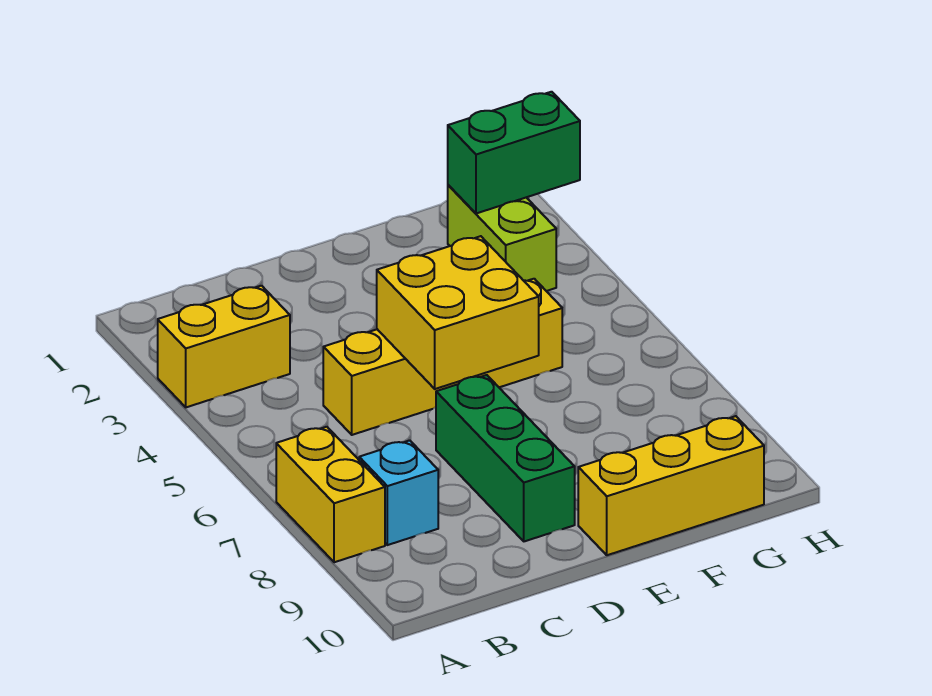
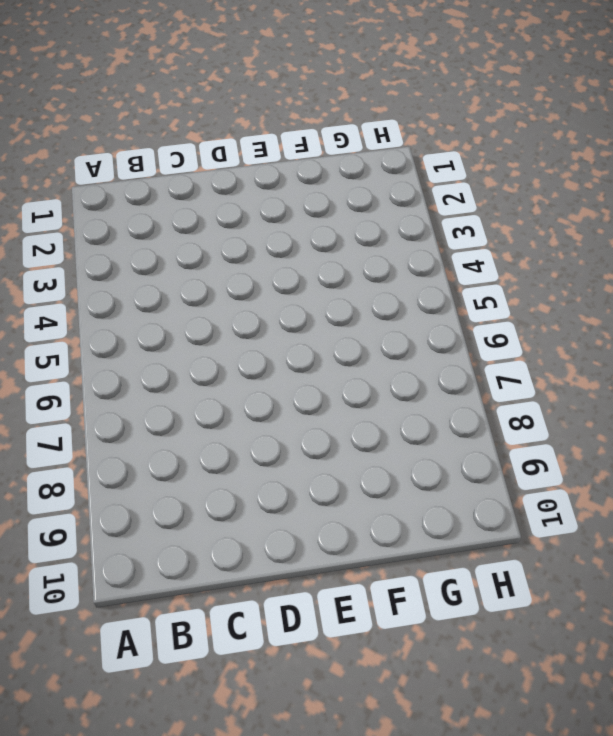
none -> yellow 1x2 brick [158,286,290,407]
none -> yellow 1x2 brick [276,427,385,562]

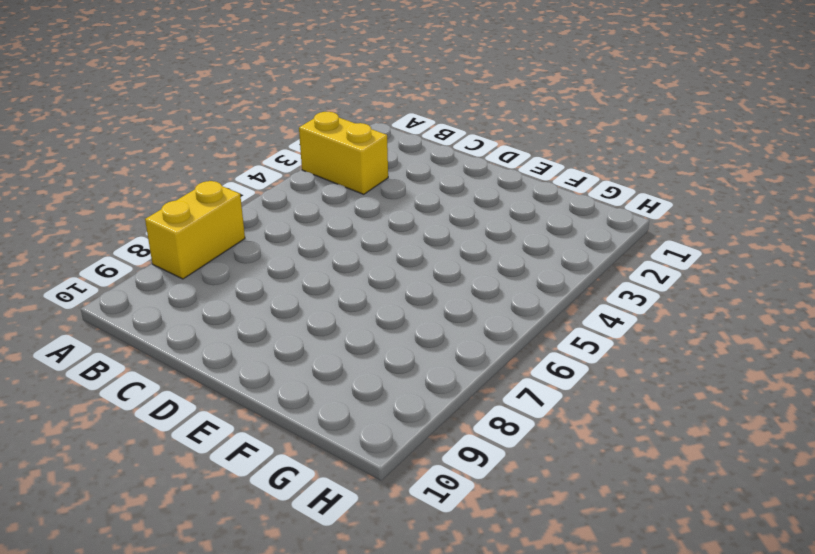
none -> cyan 1x1 brick [359,440,438,545]
none -> yellow 1x4 brick [323,279,562,435]

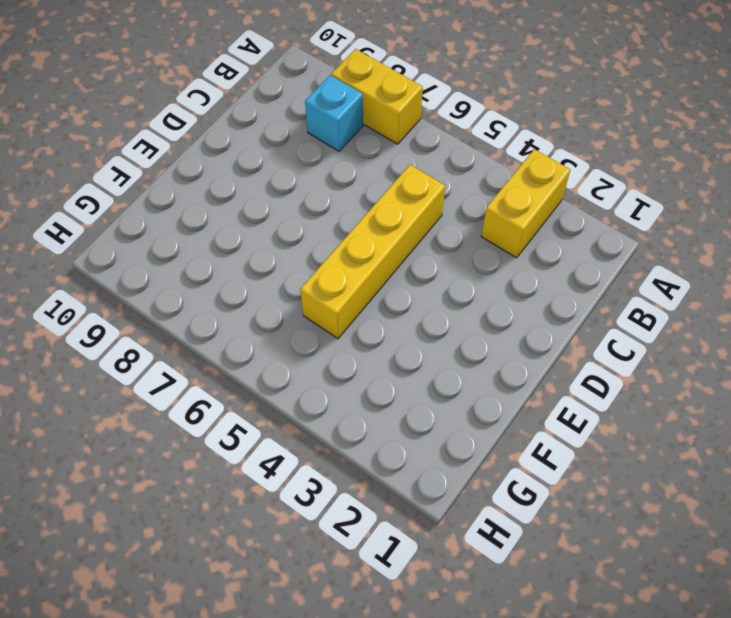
none -> green 1x3 brick [436,375,575,541]
none -> yellow 1x3 brick [578,416,764,555]

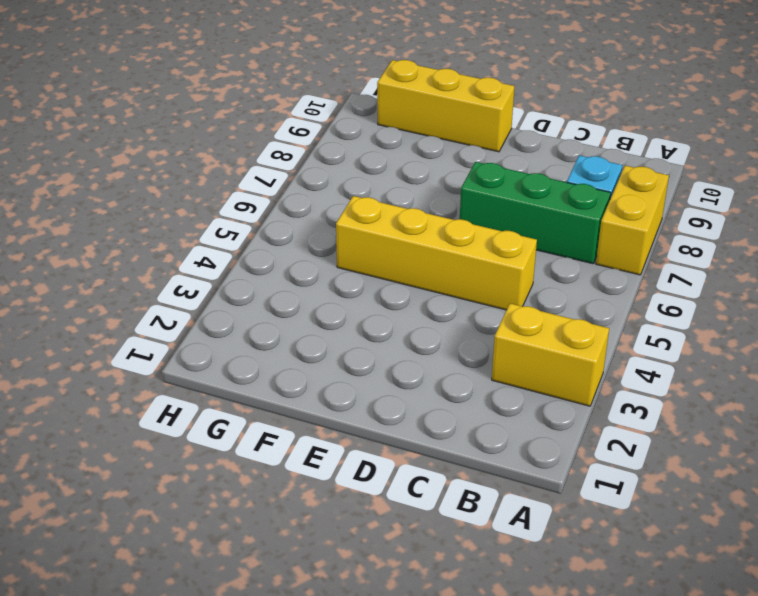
green 1x3 brick [460,162,611,264] -> green 1x3 brick turned to [436,375,575,541]
none -> lime 1x2 brick [448,185,556,291]
none -> yellow 2x2 brick [377,236,539,389]

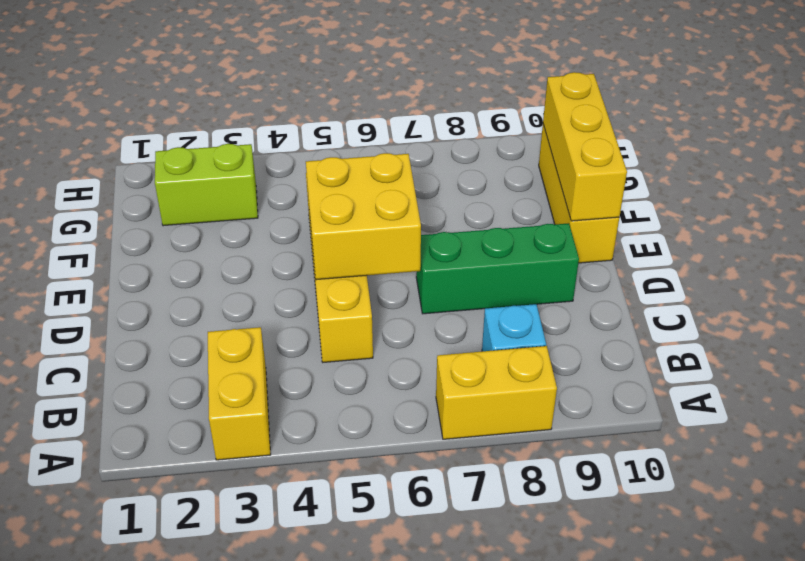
yellow 1x3 brick [543,72,627,221] -> none
none -> green 1x2 brick [448,92,580,214]

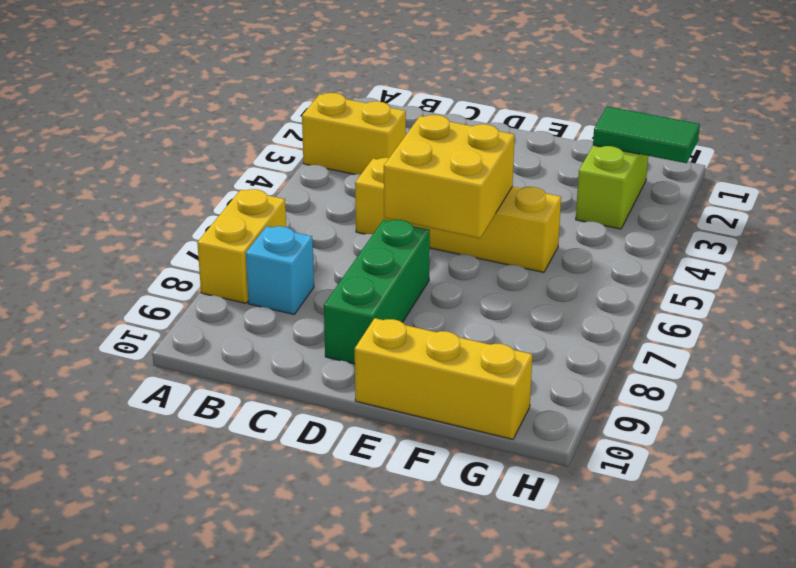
green 1x2 tile [593,107,700,163] -> green 1x2 brick [448,92,580,214]

